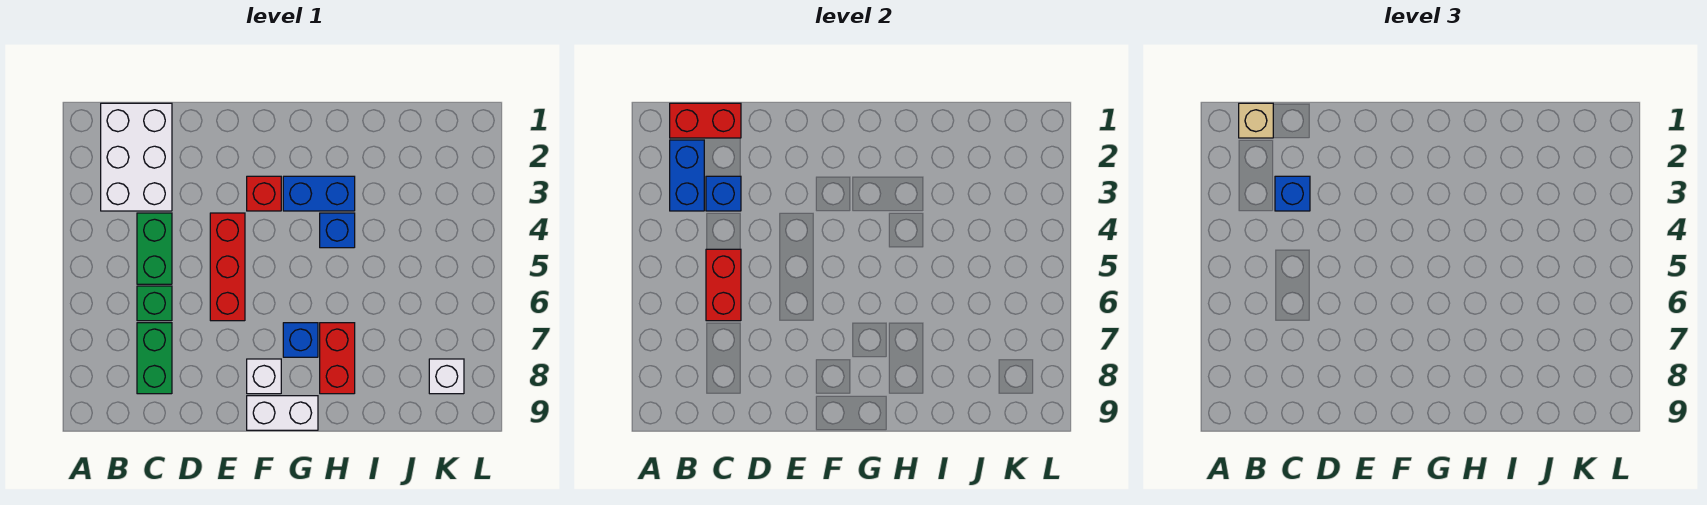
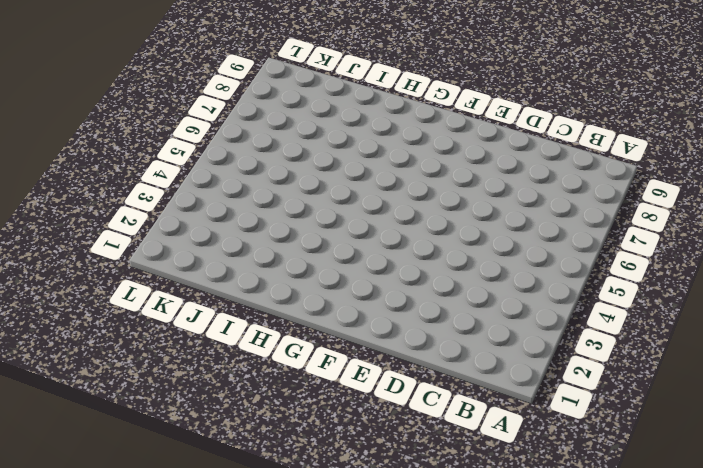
none -> white 2x3 brick [101,103,172,211]
none -> green 1x2 brick [137,213,172,284]
none -> green 1x1 brick [137,286,172,321]

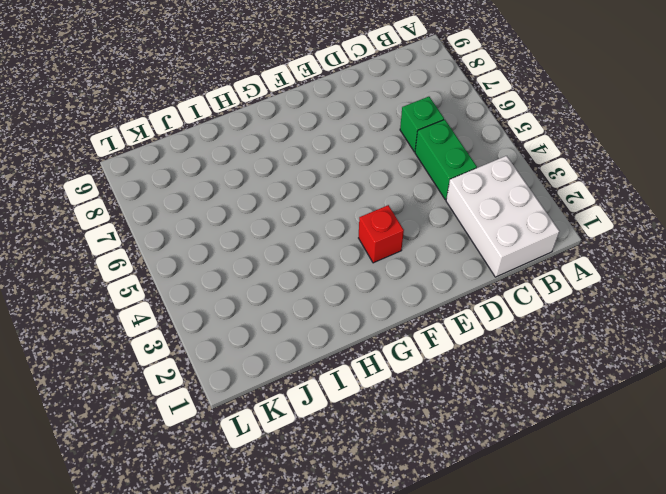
none -> green 1x2 brick [137,323,172,394]
none -> red 1x3 brick [210,213,245,321]
none -> white 1x1 brick [247,359,281,394]

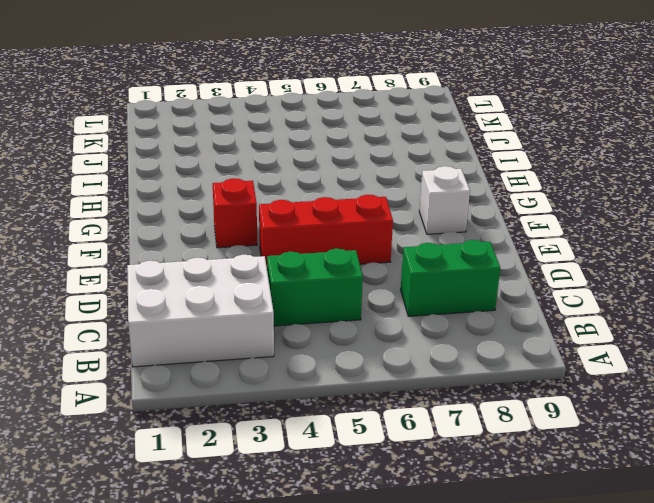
none -> green 1x1 brick [137,286,172,321]
none -> white 1x2 brick [247,396,318,430]
none -> blue 1x2 brick [283,176,355,211]

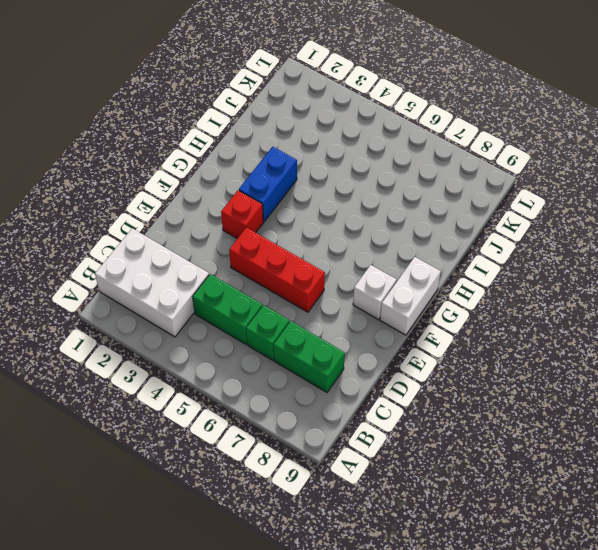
none -> blue 1x1 brick [283,323,318,357]
none -> blue 1x1 brick [320,213,355,248]
none -> red 1x2 brick [320,323,355,394]

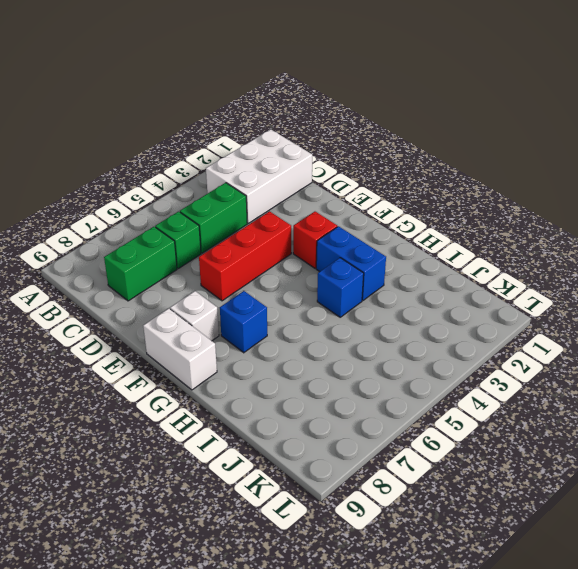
none -> red 1x2 brick [320,323,355,394]
none -> white 1x1 brick [429,359,464,394]
none -> red 1x2 brick [670,103,741,138]

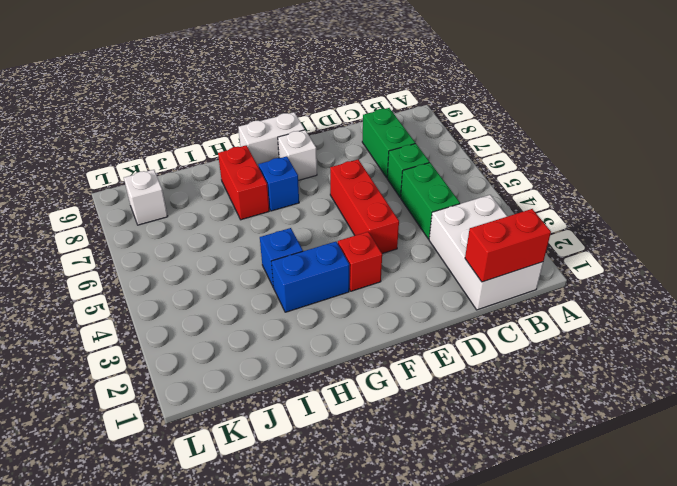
none -> blue 1x2 brick [670,140,704,211]
none -> blue 1x1 brick [706,176,741,211]
none -> red 1x2 brick [706,249,741,321]

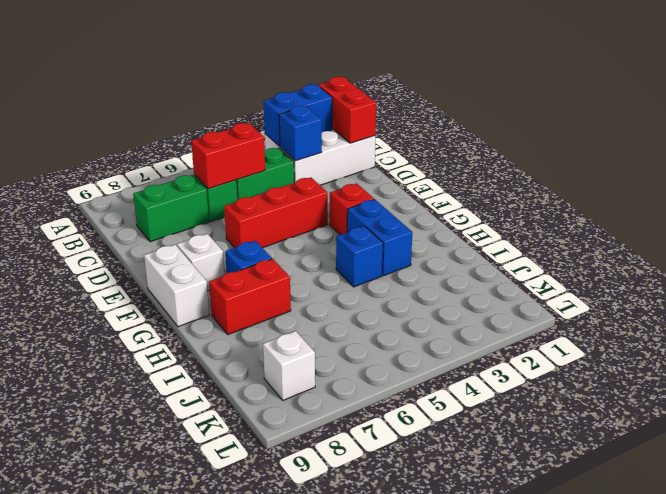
none -> tan 1x1 brick [1239,103,1273,138]
none -> blue 1x1 brick [1275,176,1310,211]

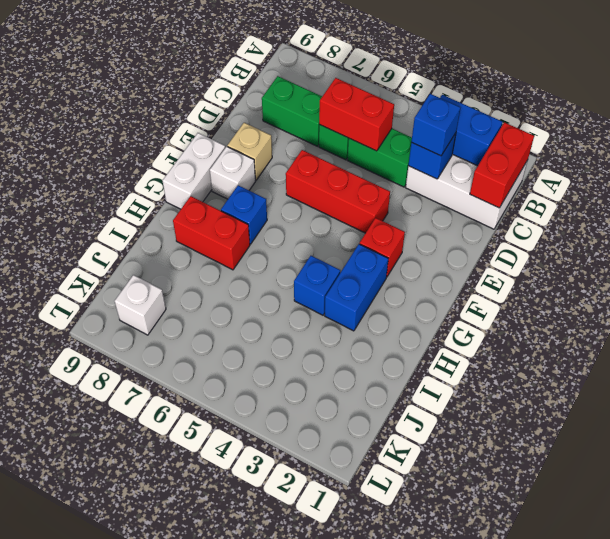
tan 1x1 brick [227,123,272,180] -> tan 1x1 brick moved to [1239,103,1273,138]

